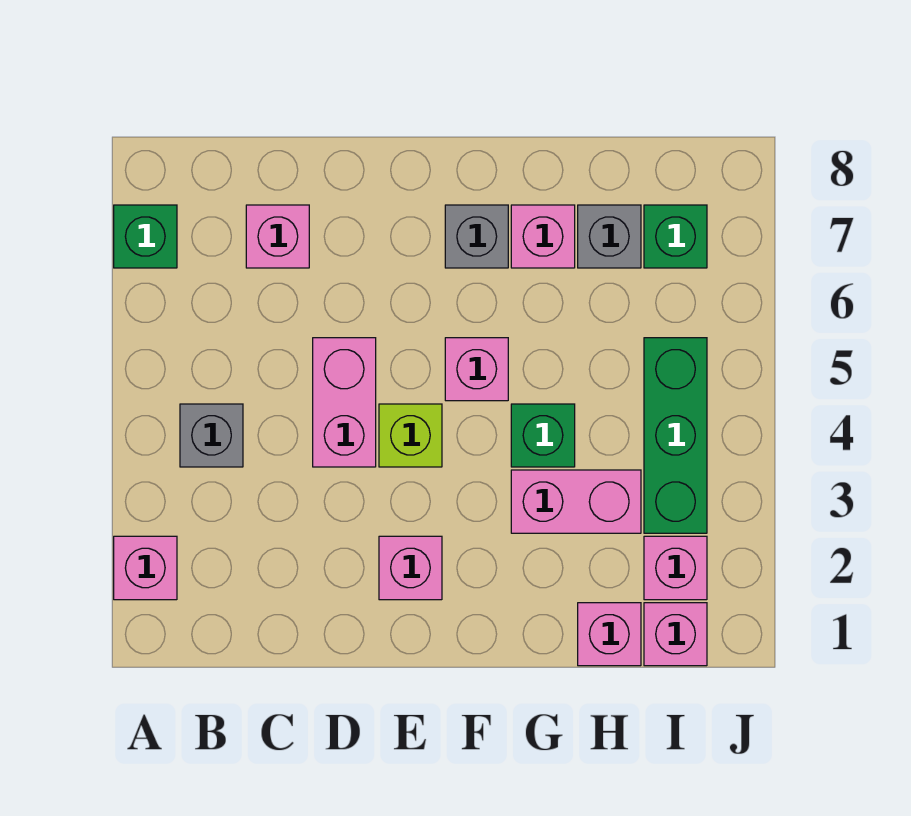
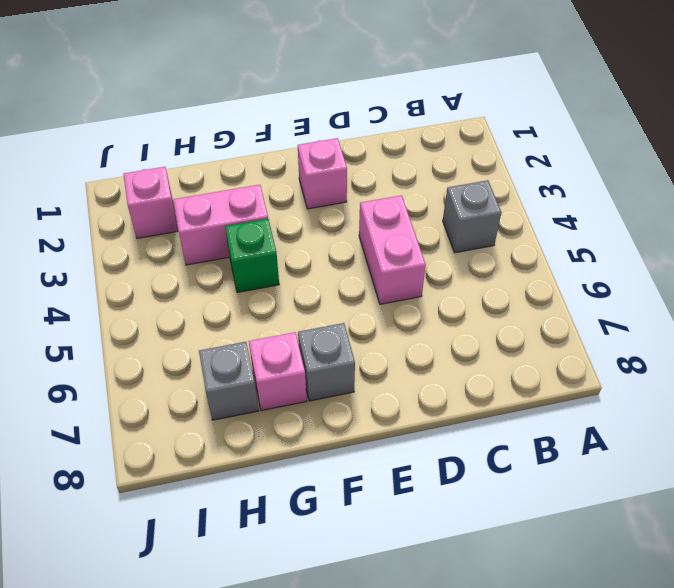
none -> pink 1x1 brick [114,536,177,600]
none -> green 1x1 brick [114,205,177,268]
none -> pink 1x1 brick [246,205,309,268]

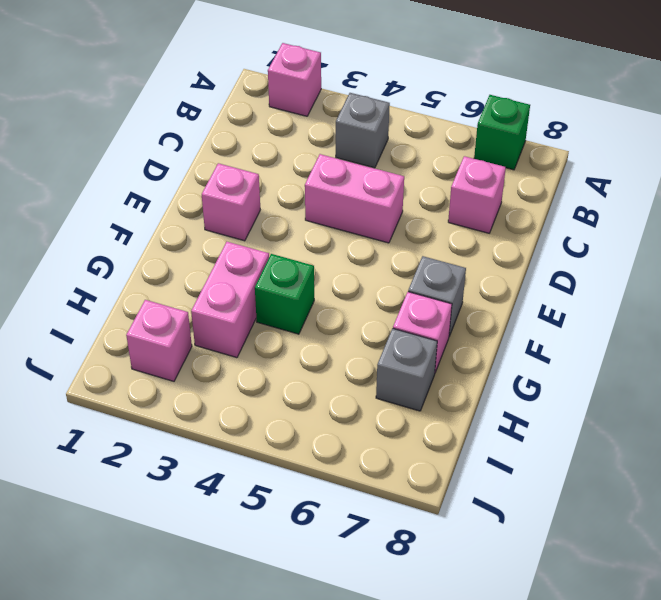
none -> lime 1x1 brick [379,404,442,467]
none -> pink 1x1 brick [445,338,508,401]
none -> pink 1x1 brick [578,603,641,666]

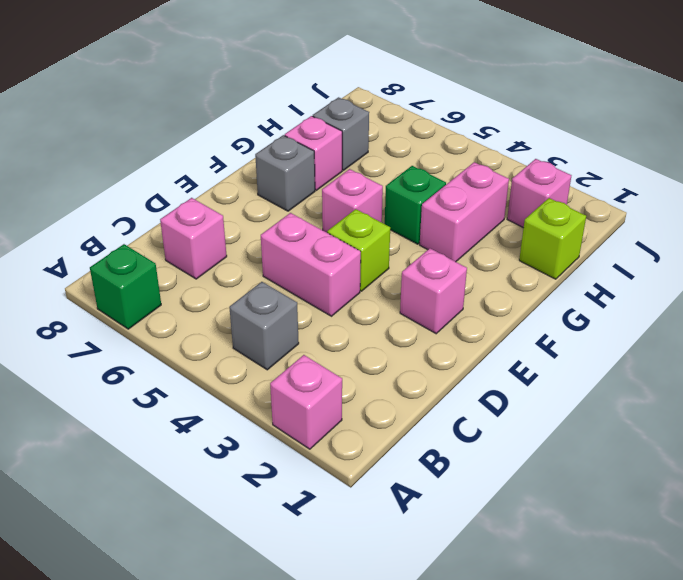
lime 1x1 brick [519,198,586,279] -> pink 1x1 brick [578,603,641,666]
none -> pink 1x1 brick [644,603,707,666]
none -> green 1x3 brick [644,338,707,533]
none -> green 1x1 brick [644,205,707,268]

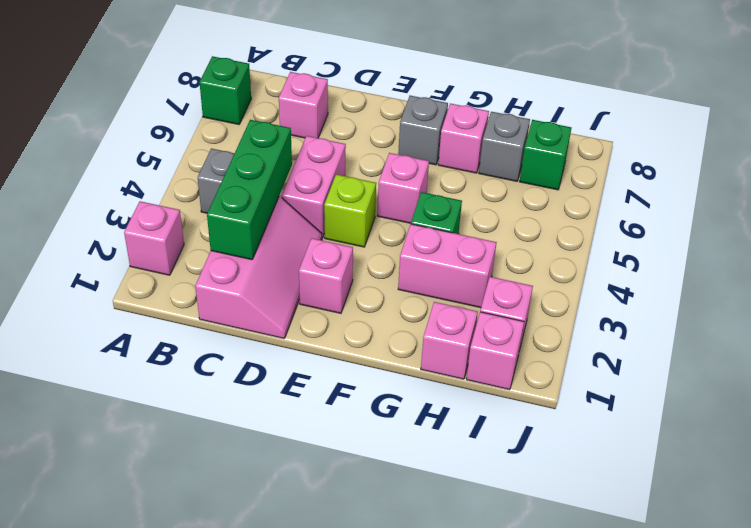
pink 2x3 slope [195,196,322,338] -> none
green 1x3 brick [207,120,292,260] -> green 1x3 brick moved to [644,338,707,533]

